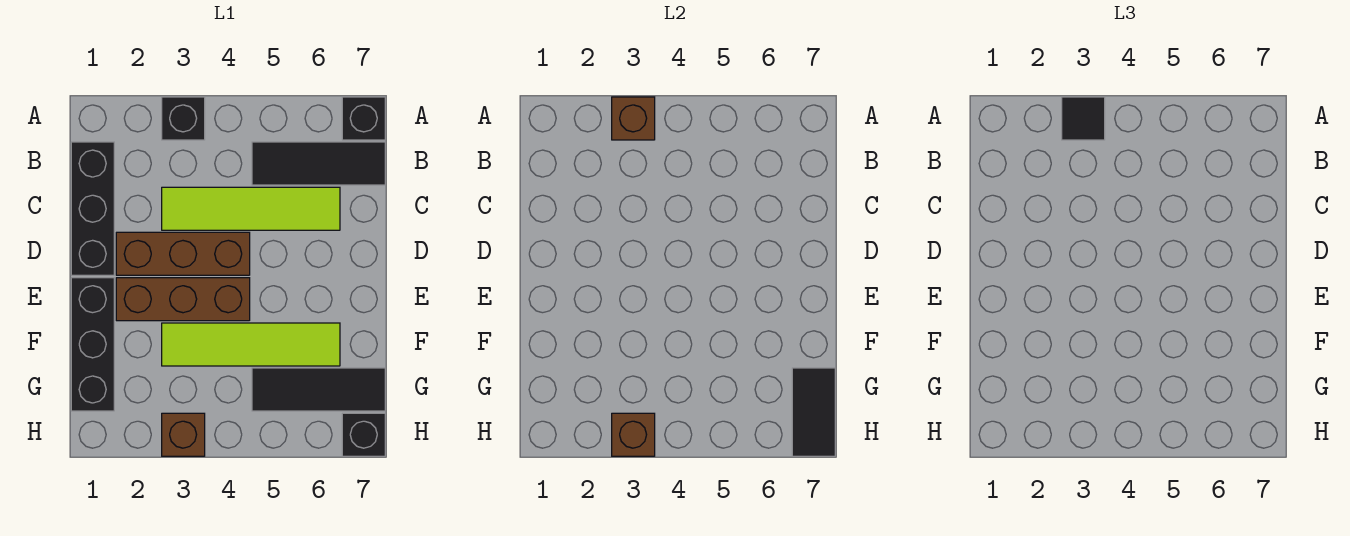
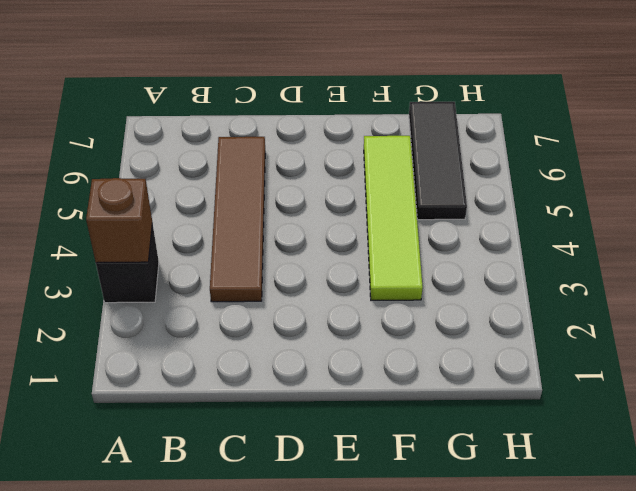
brown 1x4 tile [210,137,265,302] -> lime 1x4 tile [162,187,340,230]
none -> black 1x1 brick [342,97,385,140]
none -> black 1x3 brick [71,142,114,275]
none -> black 1x3 tile [252,142,385,185]

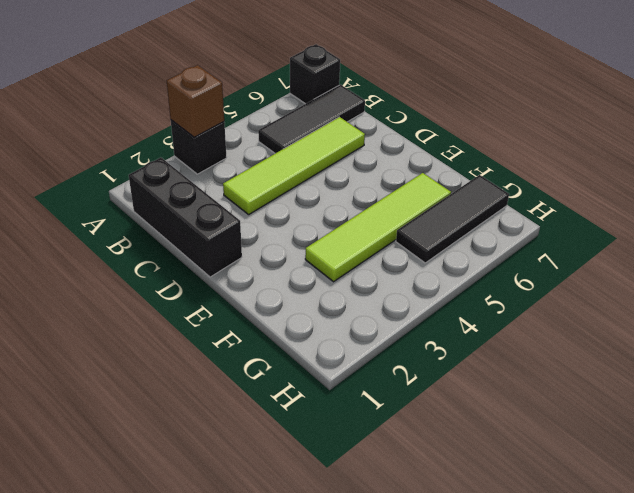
none -> brown 1x3 brick [116,232,250,275]
none -> black 1x3 brick [71,278,114,411]
none -> brown 1x3 brick [116,278,250,321]

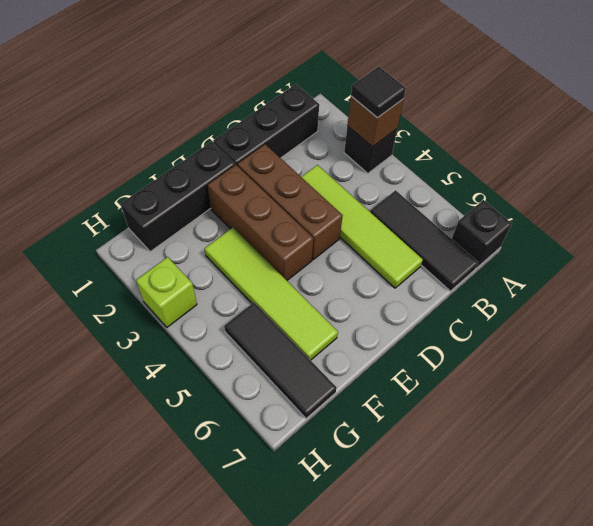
lime 1x1 brick [136,257,197,327] -> brown 1x1 brick [162,413,205,456]
none -> black 1x1 brick [342,413,385,456]
none -> black 1x2 tile [792,368,835,456]
none -> brown 1x1 brick [612,413,655,456]

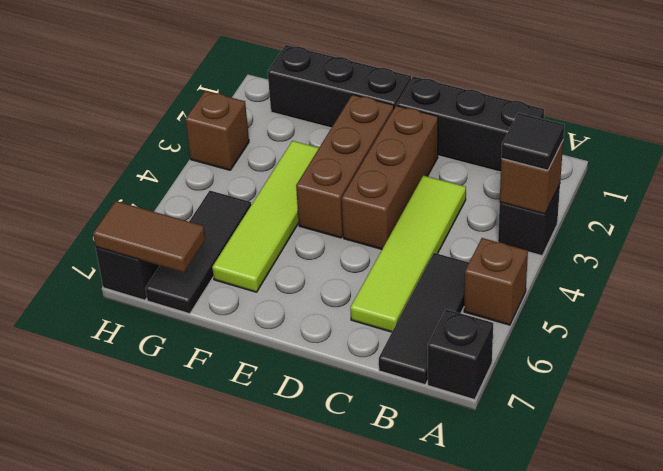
brown 1x1 brick [464,238,528,325] -> brown 1x1 brick moved to [612,413,655,456]
brown 1x2 tile [93,201,205,273] -> black 1x2 tile [792,368,835,456]

